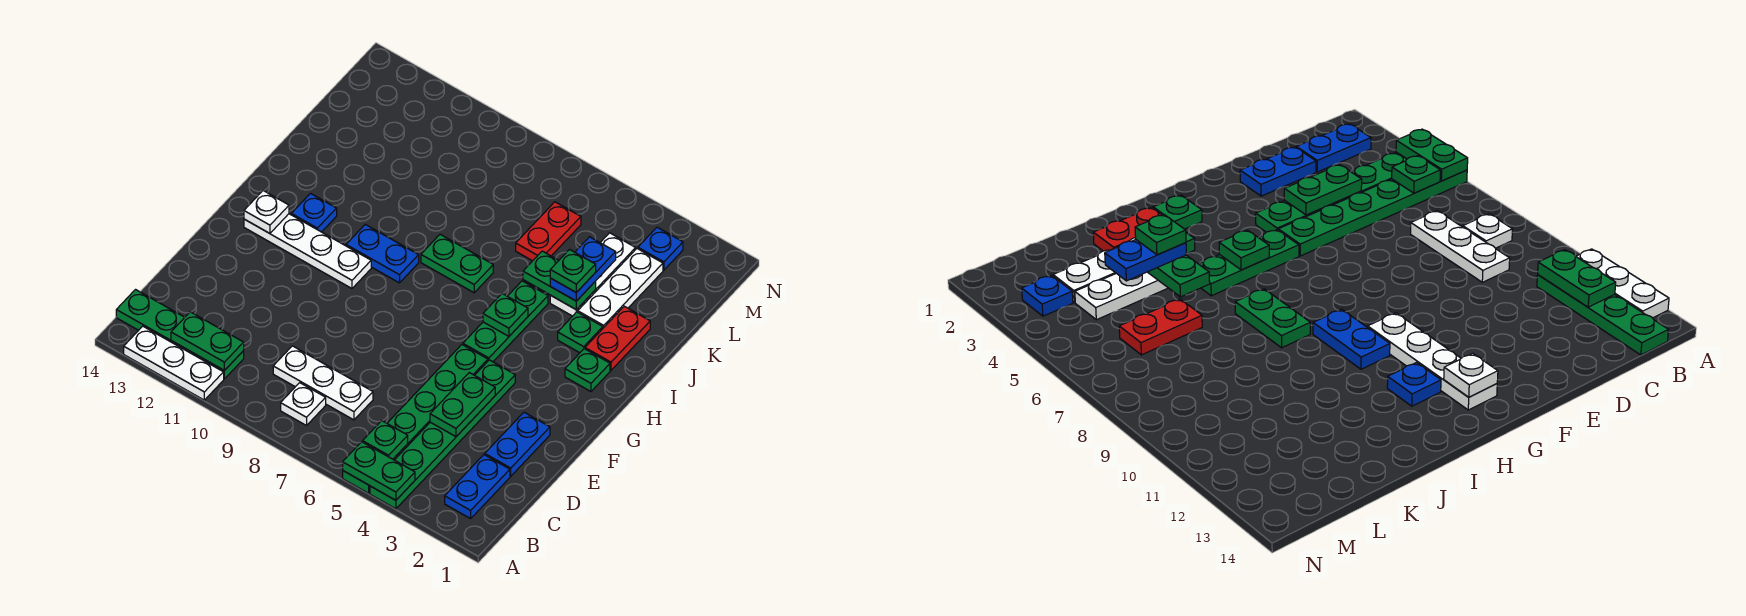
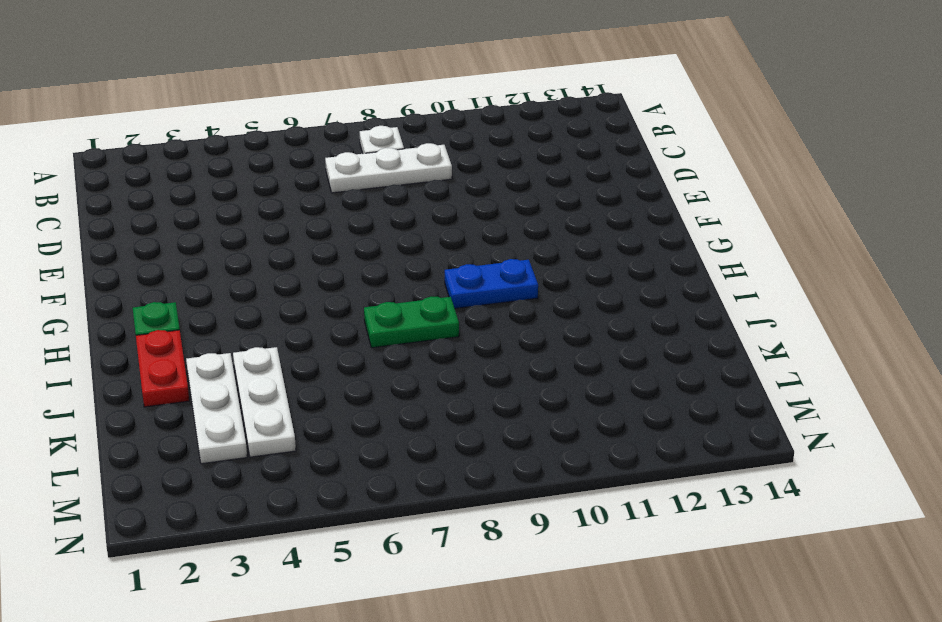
none -> green 1x6 plate [370,360,515,509]
none -> green 1x6 plate [343,345,488,493]
none -> white 1x3 plate [124,326,224,400]

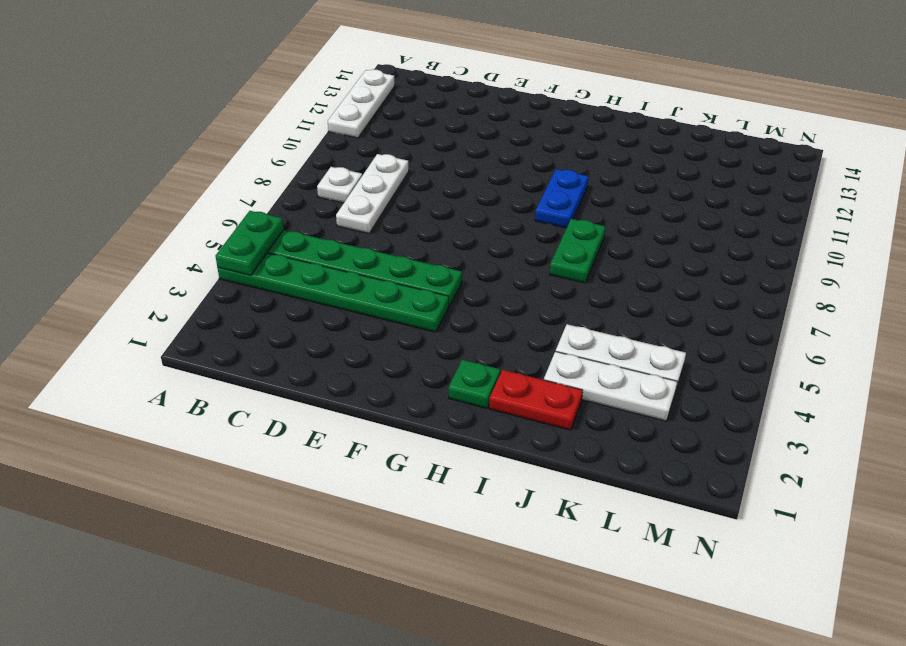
none -> blue 1x2 plate [445,455,510,519]
none -> green 1x4 plate [116,290,244,379]
none -> blue 1x2 plate [485,412,550,476]

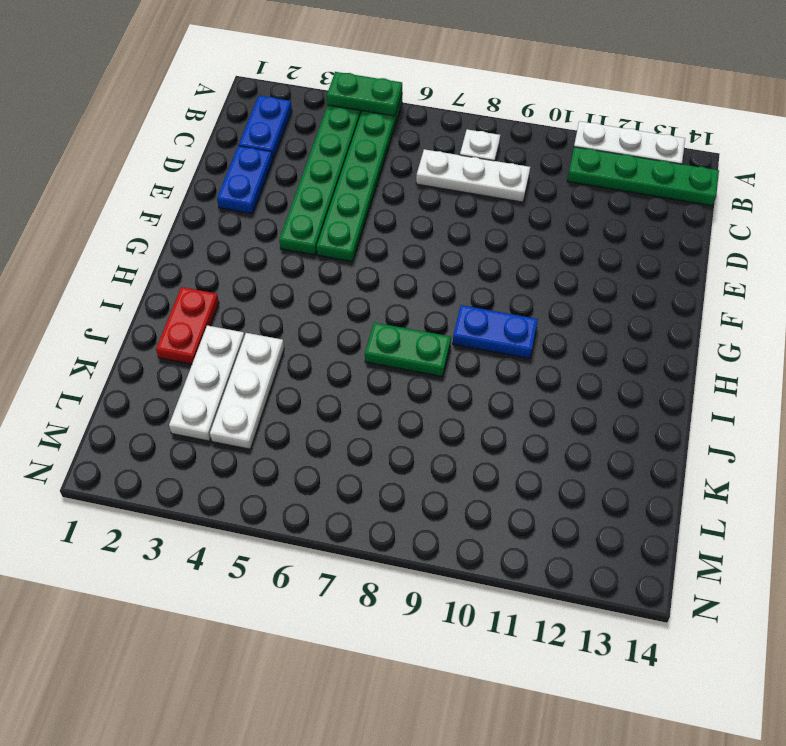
none -> green 1x3 plate [463,281,548,362]
none -> white 1x4 plate [244,214,371,288]
none -> green 1x1 plate [565,349,610,391]

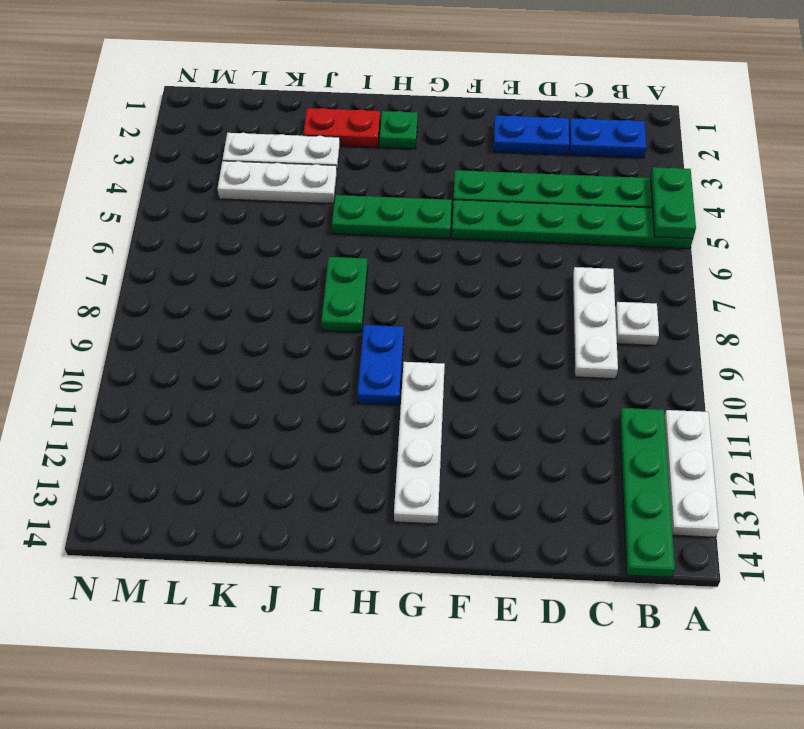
none -> blue 1x1 plate [291,193,337,232]
none -> green 1x1 plate [558,312,603,353]
none -> red 1x2 plate [516,202,581,261]

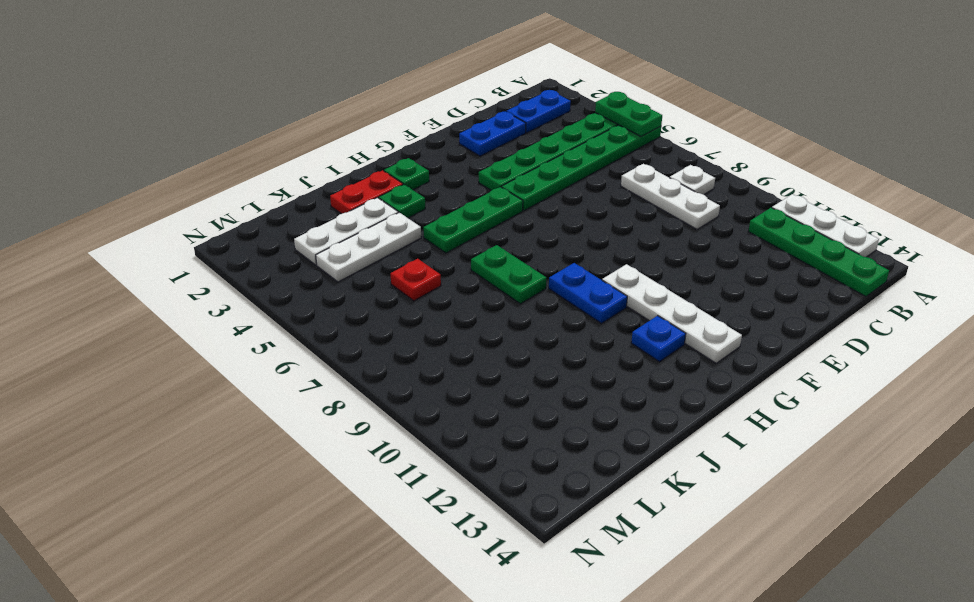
red 1x1 plate [391,259,441,301] -> red 1x2 plate [516,202,581,261]
none -> blue 1x1 plate [638,227,683,270]
none -> green 1x1 plate [363,421,408,459]
none -> green 1x2 plate [171,312,244,371]

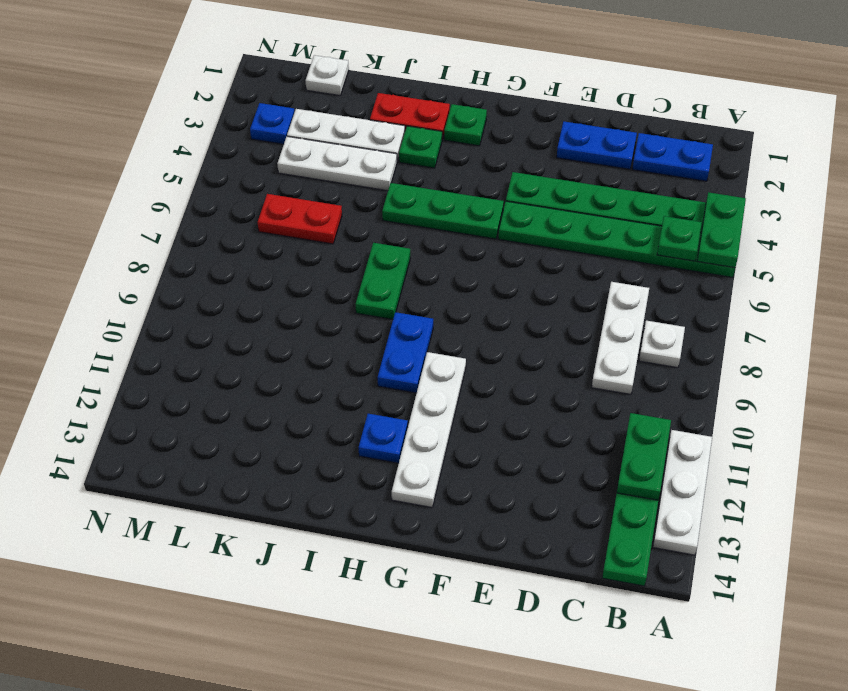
white 1x1 plate [306,55,349,96] -> white 1x1 plate moved to [244,191,289,233]
none -> green 1x2 plate [430,373,495,437]
none -> green 1x1 plate [483,294,528,336]
none -> green 1x2 plate [523,251,596,310]

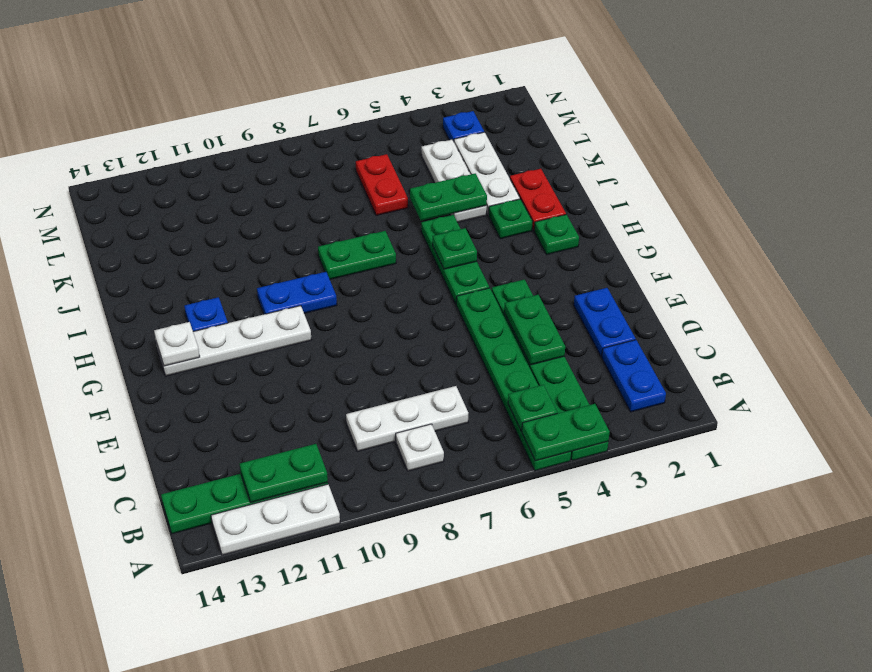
none -> blue 1x2 plate [550,237,616,301]
none -> green 1x1 plate [550,250,596,293]

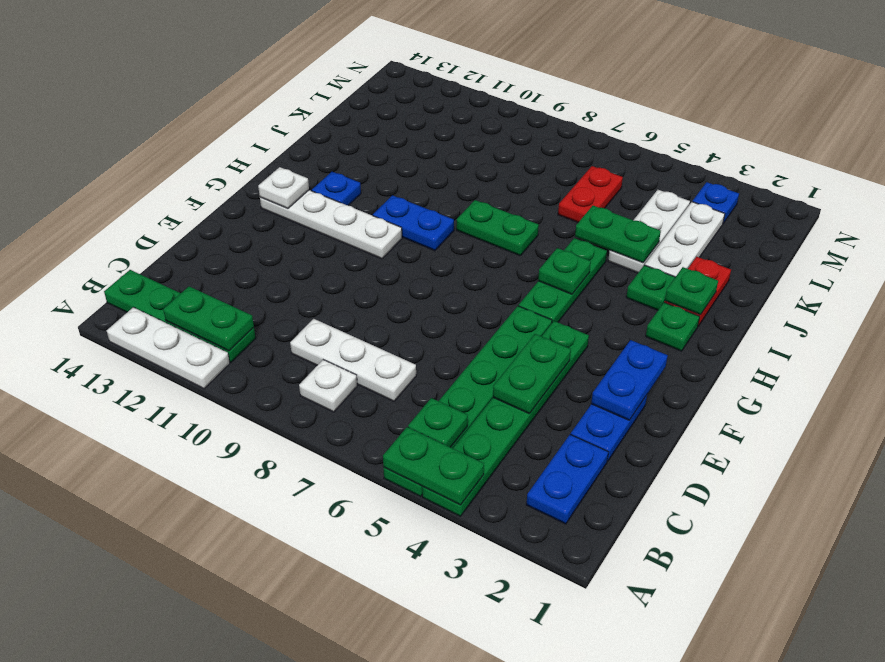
blue 1x2 plate [591,340,668,420] -> blue 1x2 plate moved to [550,237,616,301]
green 1x1 plate [665,267,718,315] -> green 1x1 plate moved to [550,250,596,293]

